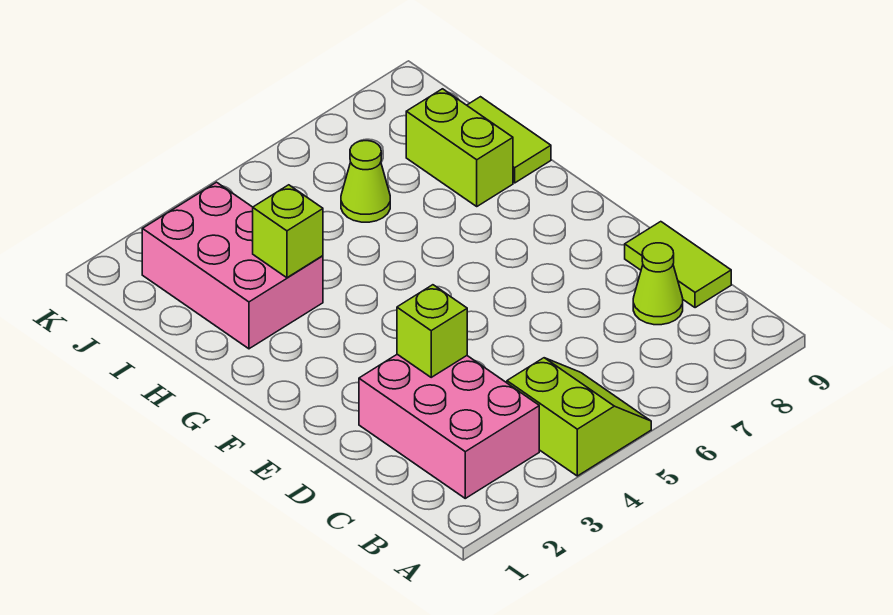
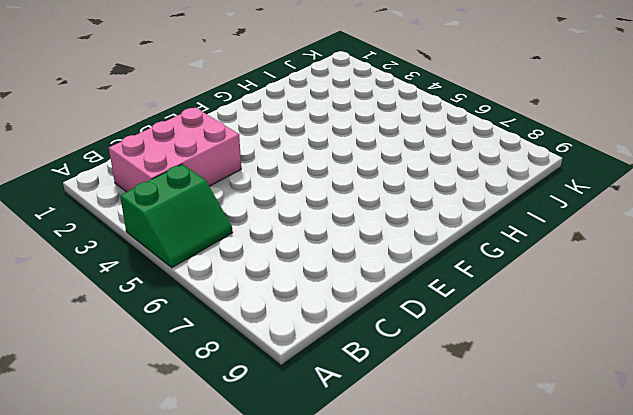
green 2x2 slope [120,164,233,268] -> lime 2x2 slope [507,358,651,476]
none -> lime 1x1 cone [633,243,683,325]
none -> lime 1x2 tile [625,222,731,308]

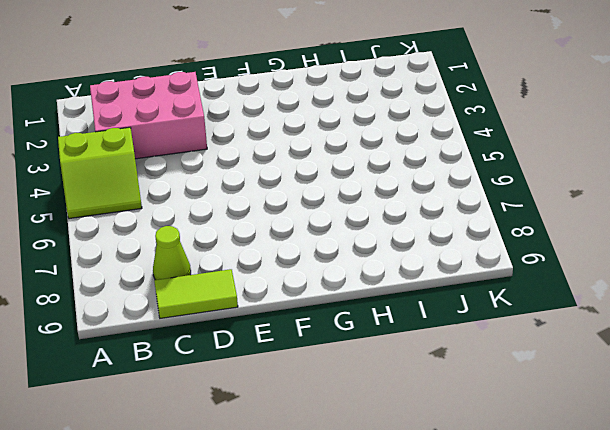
none -> pink 2x3 brick [142,182,323,349]
none -> lime 1x2 brick [406,89,513,206]

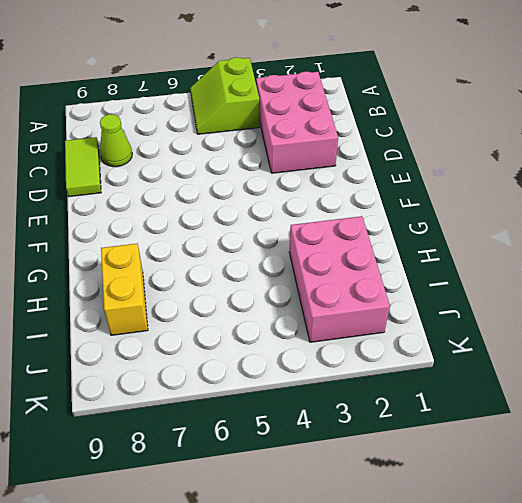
yellow 1x2 brick [101,244,148,335] -> lime 1x2 brick [406,89,513,206]
none -> lime 1x2 tile [467,97,551,183]
none -> lime 1x1 cone [341,141,390,222]

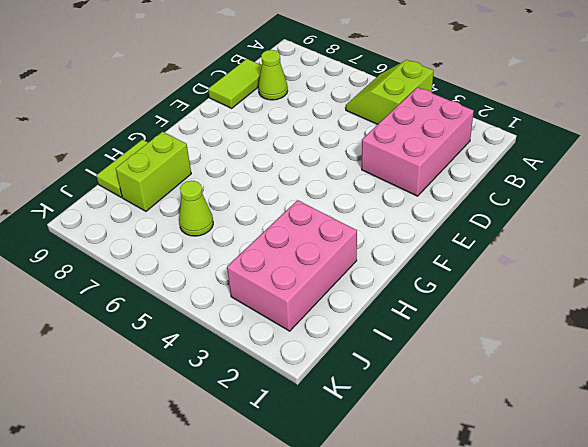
none -> lime 1x1 brick [397,285,467,377]
none -> lime 1x1 brick [253,185,323,278]

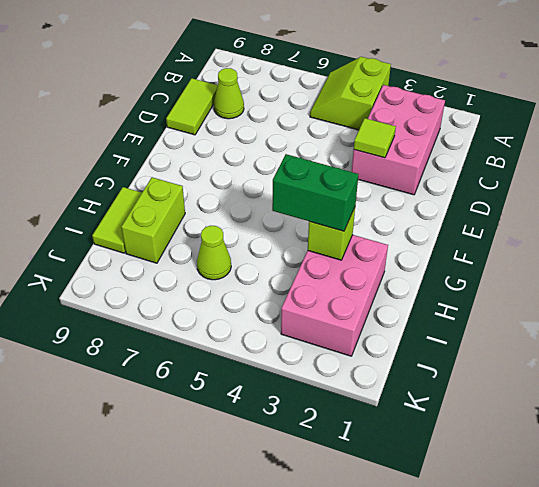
lime 1x1 tile [354,118,396,158] -> lime 1x1 brick [397,285,467,377]
green 1x2 brick [272,154,358,231] -> none

